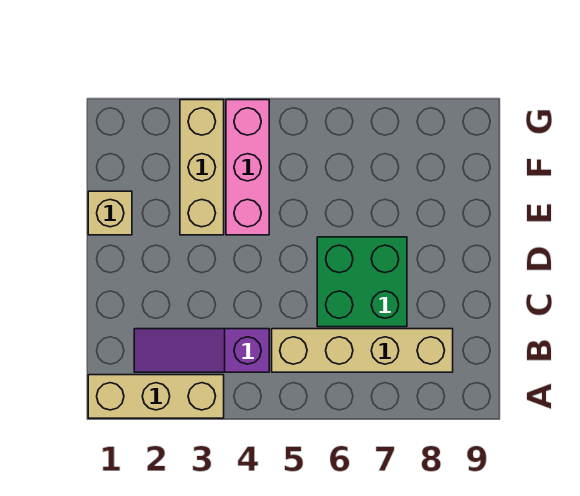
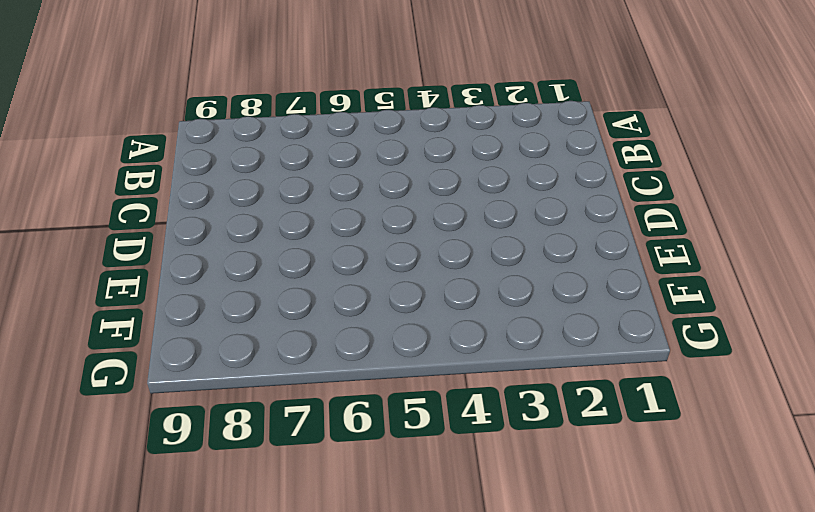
none -> tan 1x3 brick [88,375,224,418]
none -> purple 1x3 slope [134,329,269,372]

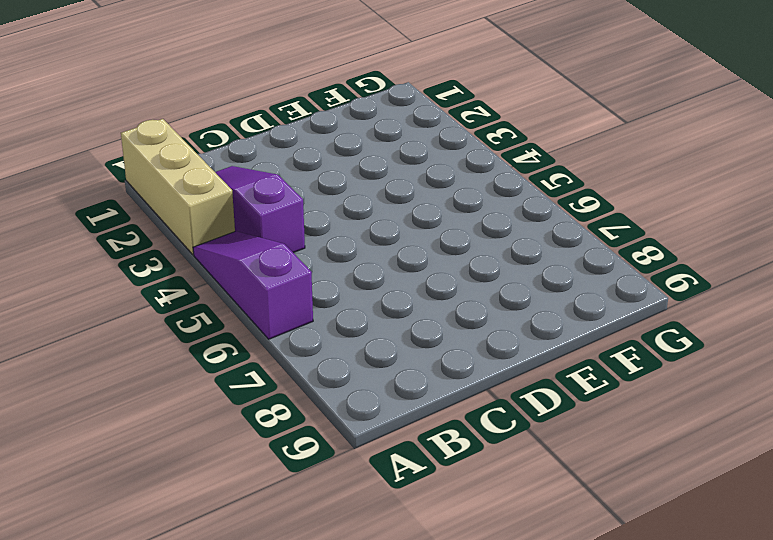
purple 1x3 slope [193,231,313,339] -> none
none -> tan 1x4 brick [272,329,453,372]
none -> green 2x2 brick [317,237,407,327]

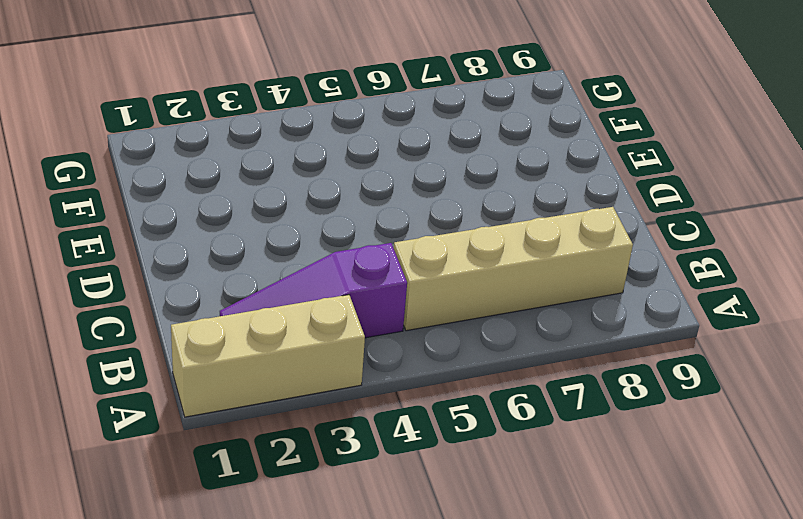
none -> green 2x2 brick [317,237,407,327]
none -> tan 1x1 brick [88,191,132,235]

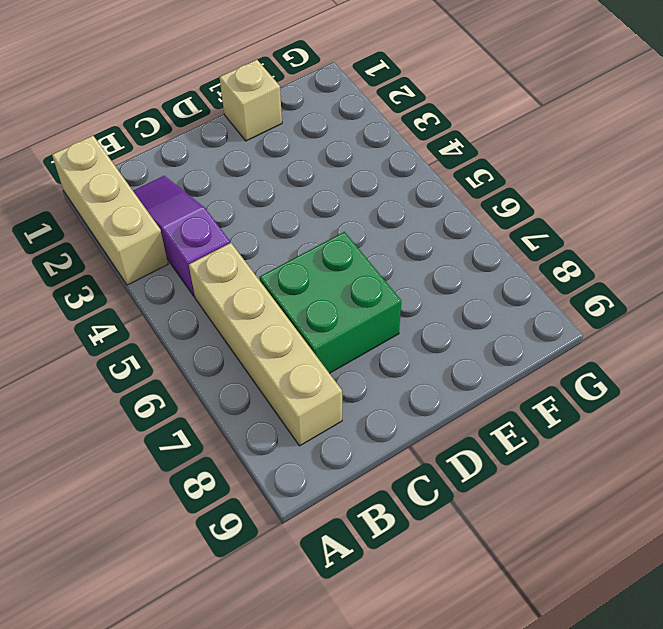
none -> tan 1x3 brick [180,100,224,235]
none -> pink 1x3 brick [226,100,269,235]

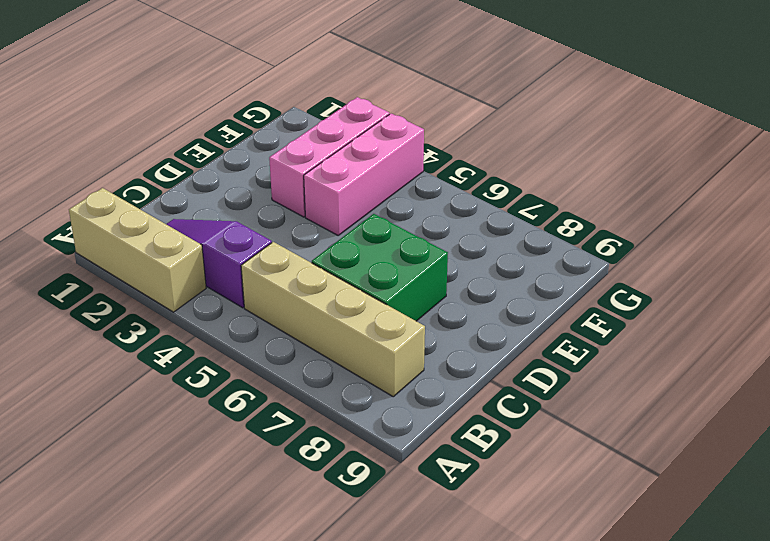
pink 1x3 brick [269,97,389,217] -> tan 1x3 brick [180,100,224,235]
none -> tan 1x1 brick [88,191,132,235]

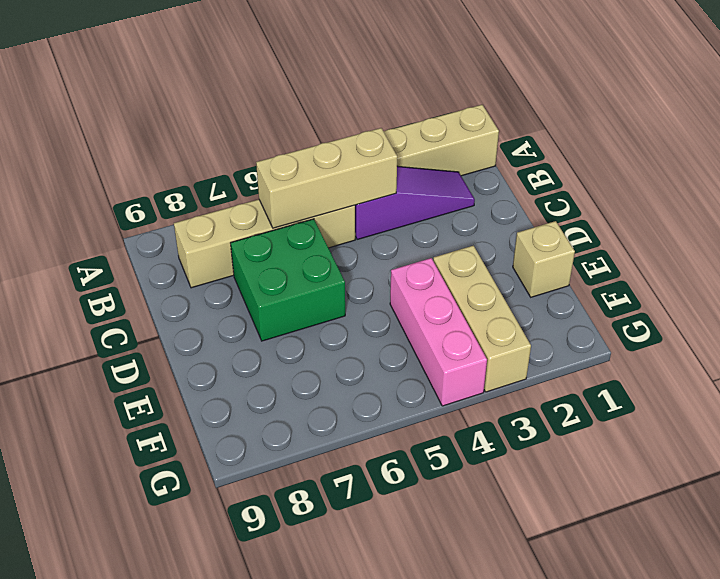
tan 1x3 brick [256,128,397,228] -> none

